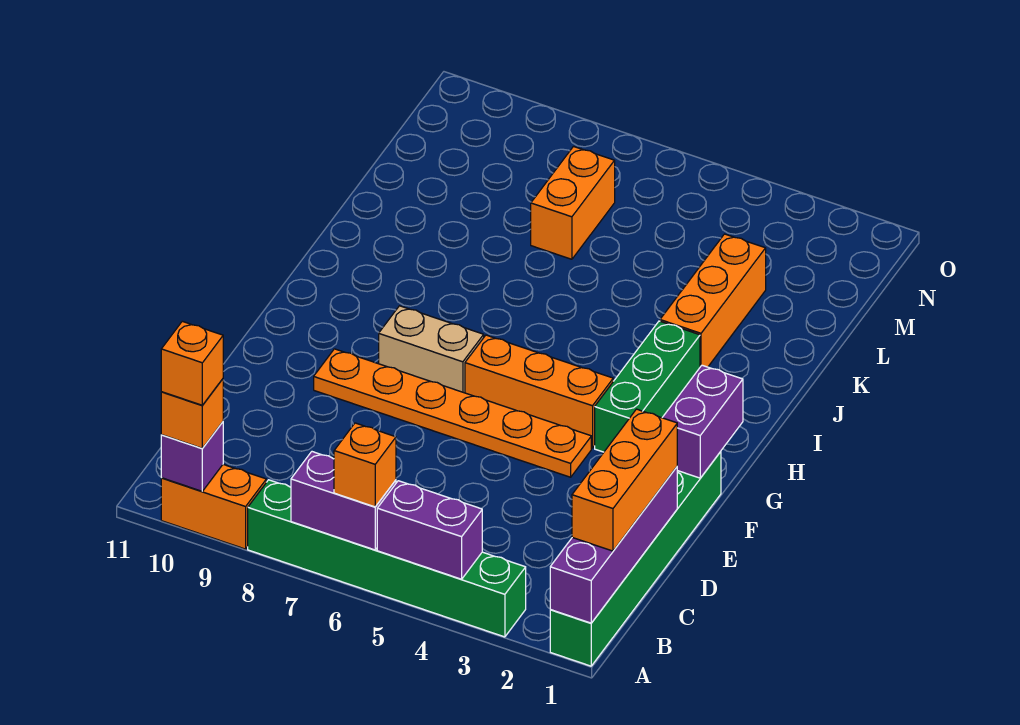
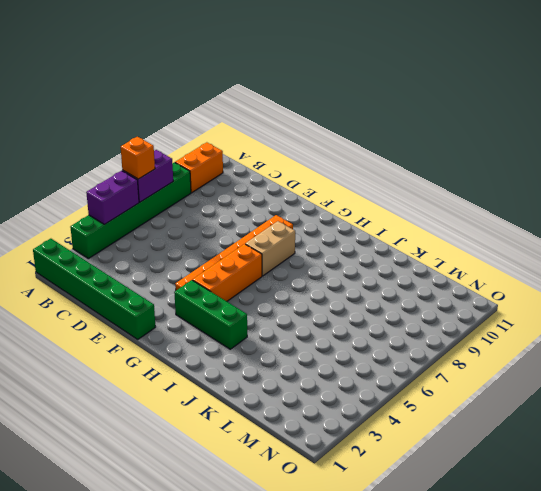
none -> orange 1x3 brick [660,234,766,367]
none -> orange 1x2 brick [531,147,615,259]
none -> purple 1x4 brick [550,467,677,623]

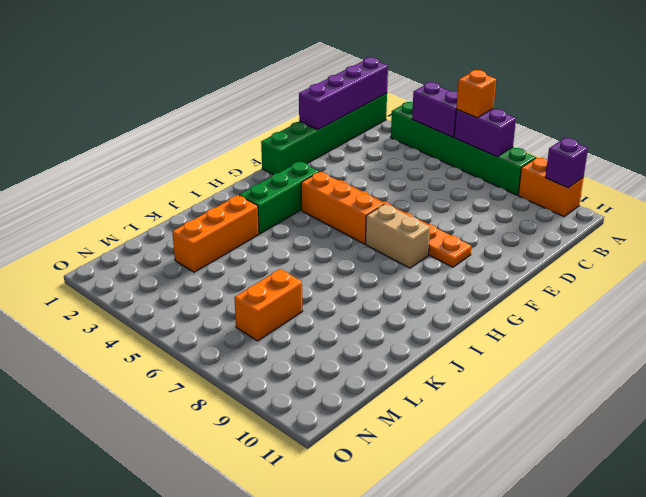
none -> purple 1x2 brick [662,365,743,478]
none -> orange 1x1 brick [161,379,223,448]
none -> orange 1x3 brick [572,409,677,551]

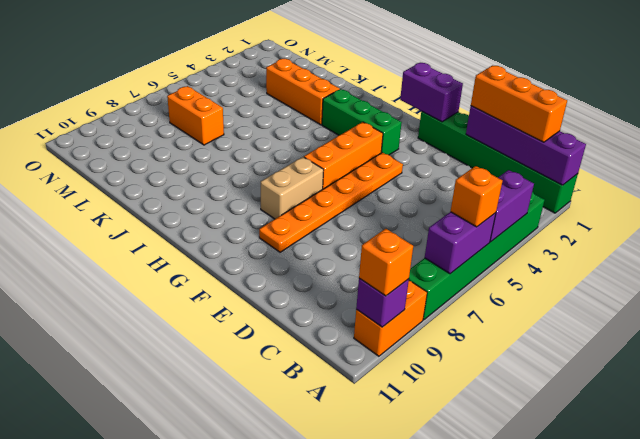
none -> orange 1x1 brick [161,321,223,405]

